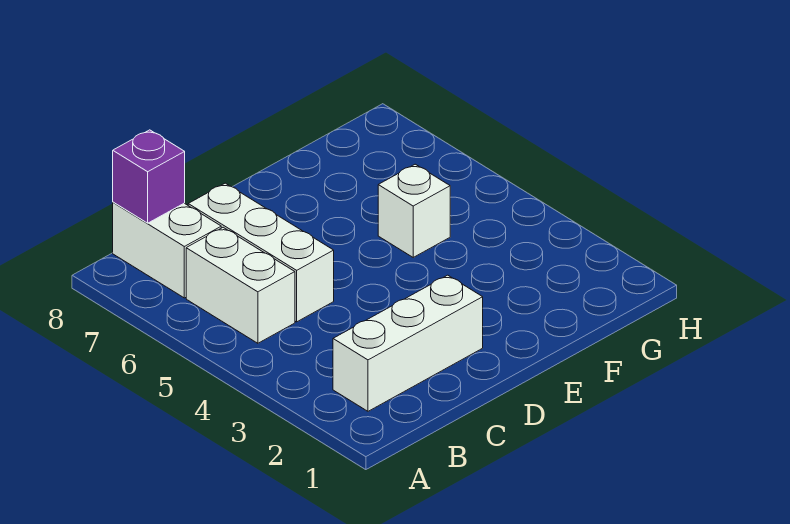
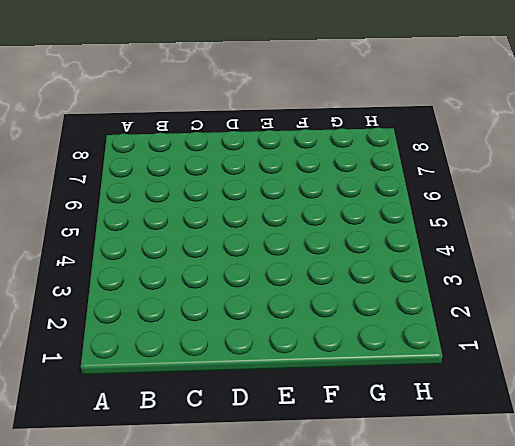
none -> white 1x3 brick [333,275,483,411]
none -> white 1x2 brick [186,227,295,343]

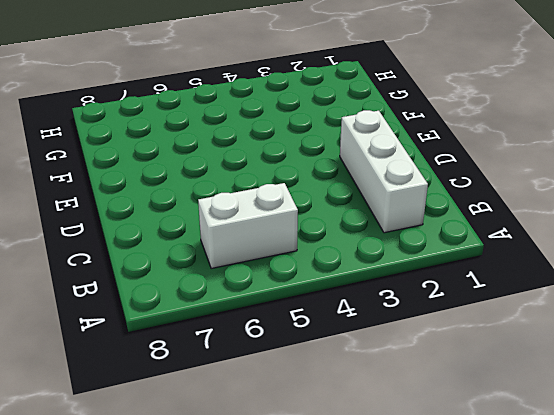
none -> white 1x2 brick [113,202,221,298]
none -> white 1x3 brick [188,183,334,322]

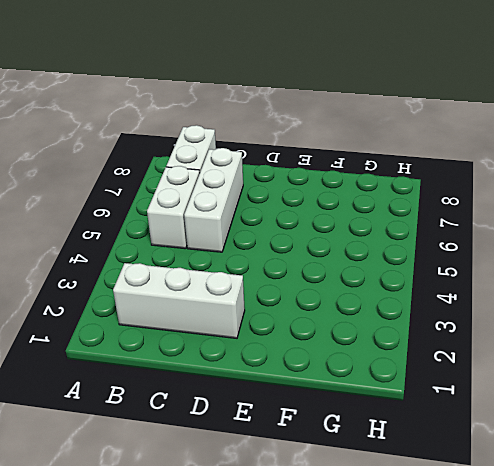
none -> white 1x1 brick [378,164,450,257]
none -> purple 1x1 brick [113,130,185,223]

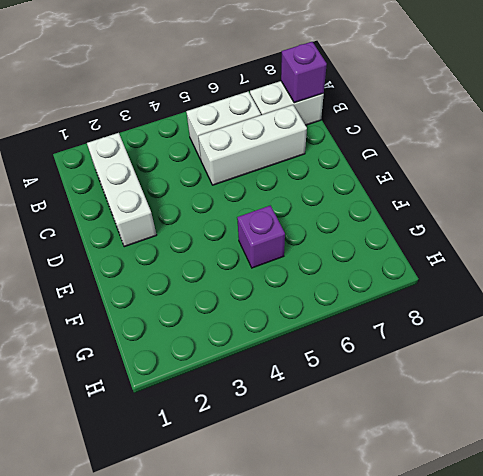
purple 1x1 brick [237,206,285,268] -> white 1x1 brick [378,164,450,257]

